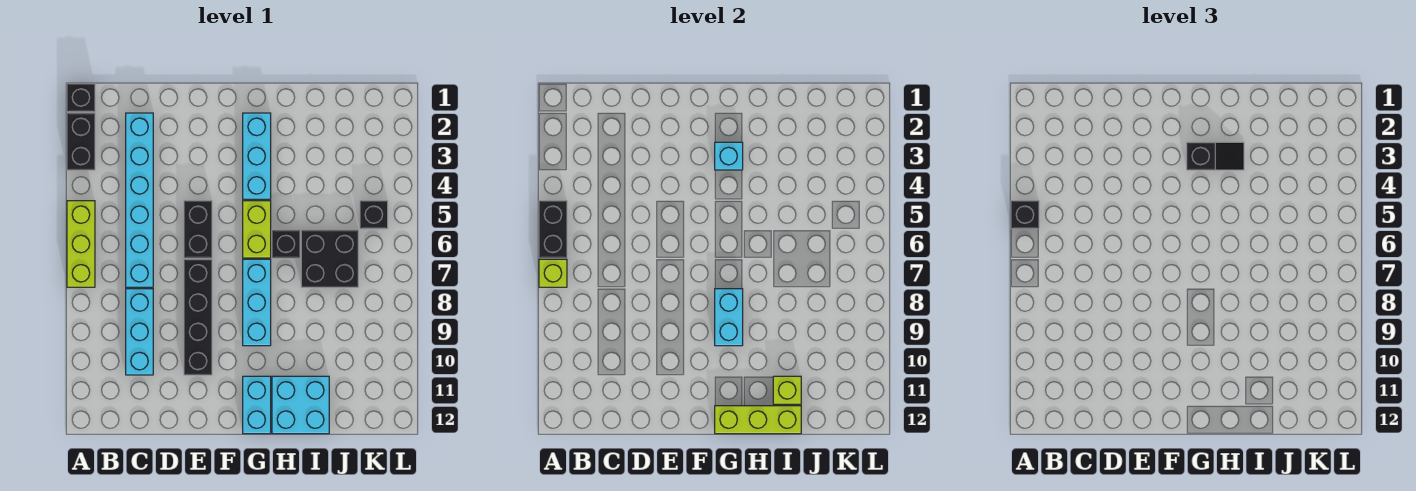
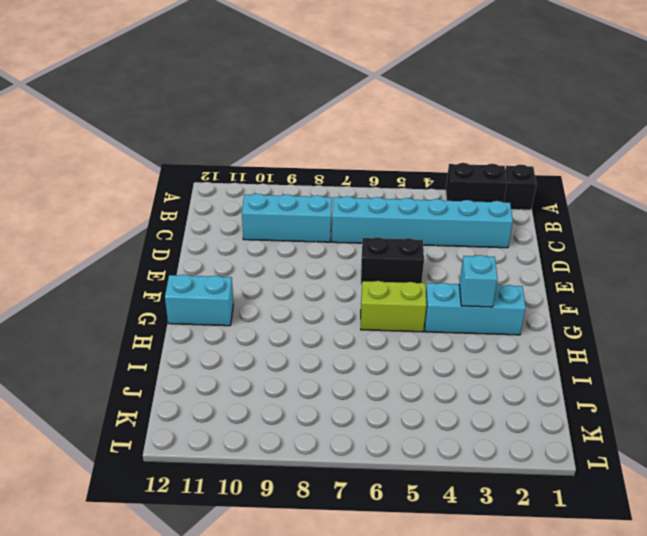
none -> lime 1x3 brick [67,201,95,287]
none -> black 1x4 brick [184,259,212,375]
none -> cyan 1x3 brick [243,259,271,346]

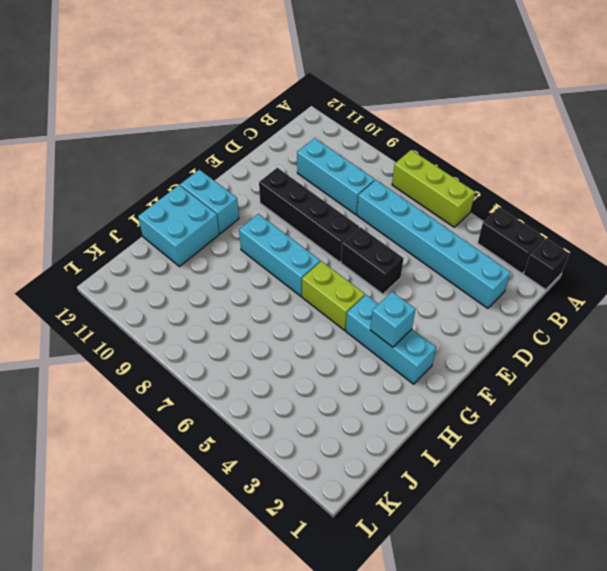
none -> black 1x1 brick [272,230,300,258]
none -> black 2x2 brick [301,230,358,287]
none -> black 1x1 brick [360,201,388,229]

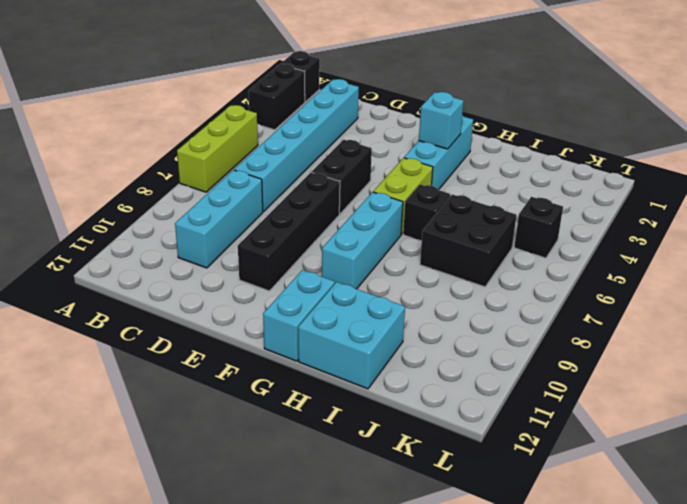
none -> black 1x2 brick [539,201,567,258]
none -> lime 1x1 brick [539,259,567,287]
none -> cyan 1x2 brick [715,289,743,346]

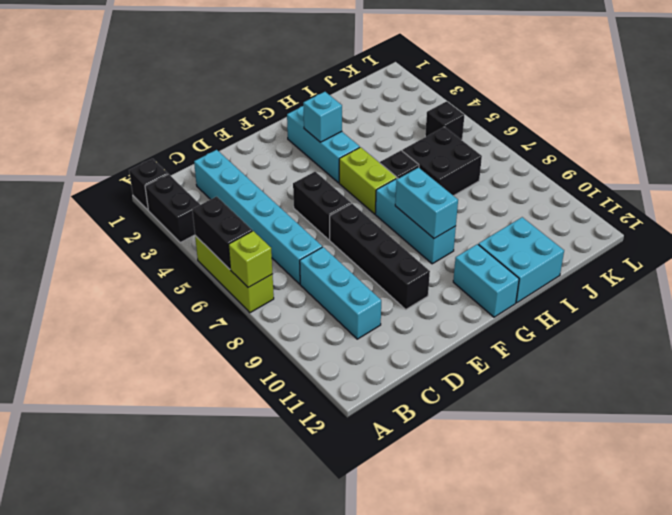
none -> lime 1x3 brick [715,406,801,434]
none -> lime 1x1 brick [773,376,801,404]
none -> black 1x1 brick [1011,201,1039,229]

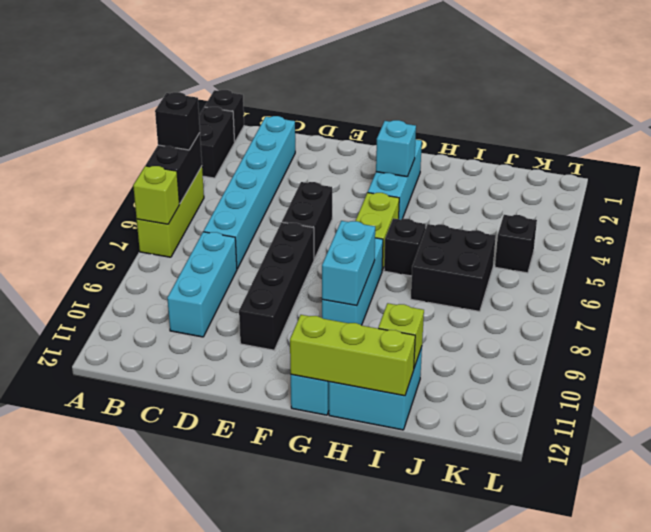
none -> black 1x2 slope [1187,142,1244,170]

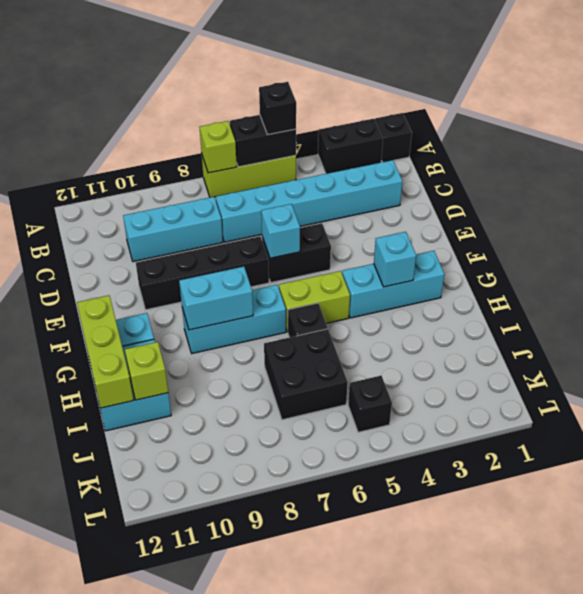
cyan 1x1 brick [261,204,300,258] -> none
none -> black 1x2 slope [1187,142,1244,170]

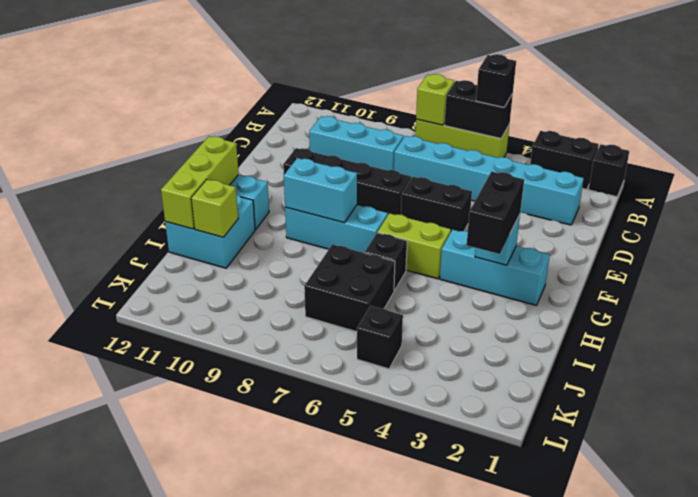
black 1x2 brick [467,172,524,254] -> black 1x2 slope [1187,142,1244,170]

